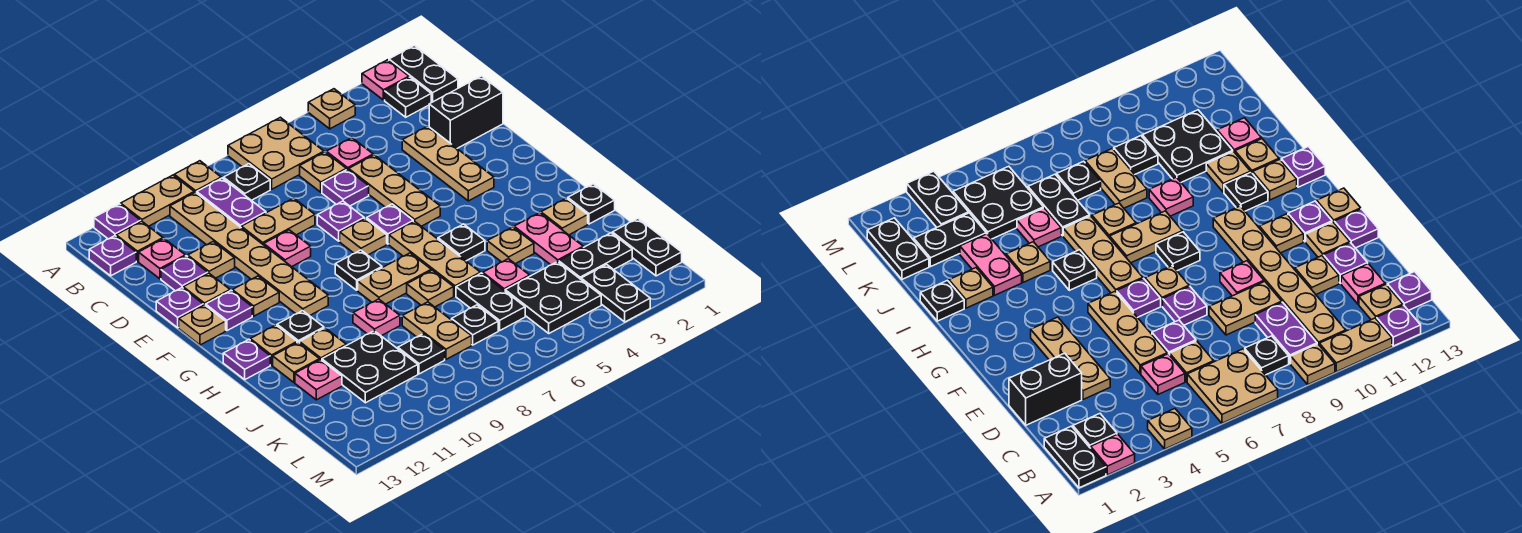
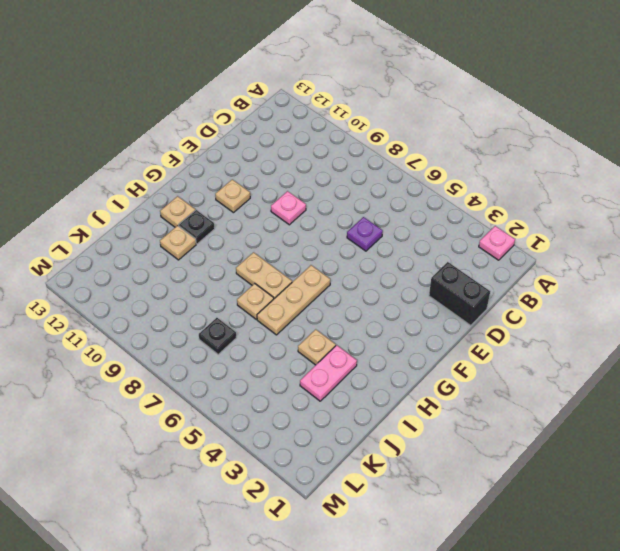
none -> black 1x2 plate [389,45,458,103]
none -> tan 1x1 plate [308,89,355,129]
none -> tan 2x2 plate [228,117,324,189]
none -> tan 1x1 plate [174,161,221,193]

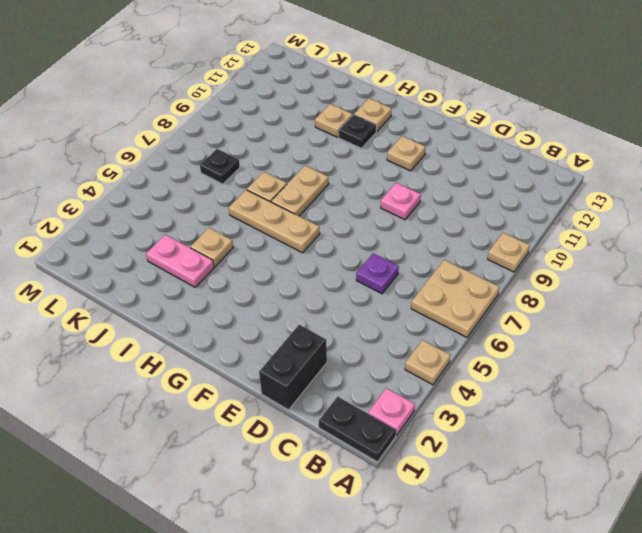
none -> tan 1x2 plate [121,175,194,226]
none -> purple 1x1 plate [94,204,141,239]
none -> black 1x1 plate [385,77,431,117]
none -> black 1x1 plate [224,164,270,200]

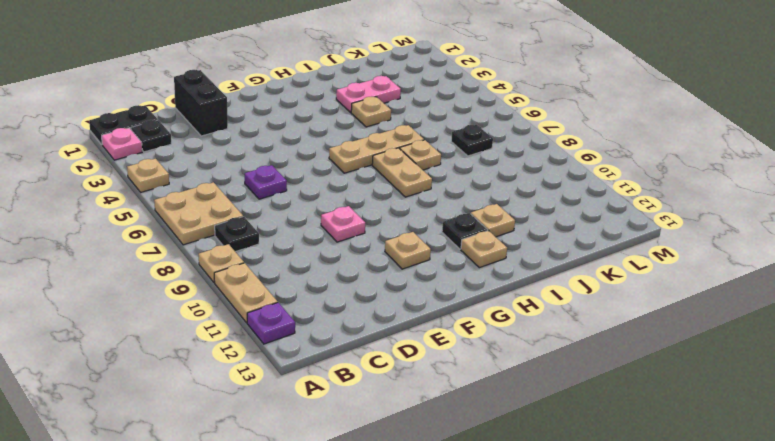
none -> purple 1x2 plate [197,178,266,227]
none -> tan 1x6 plate [170,192,328,316]
none -> tan 1x1 plate [116,221,163,261]
none -> purple 1x1 plate [89,236,136,276]

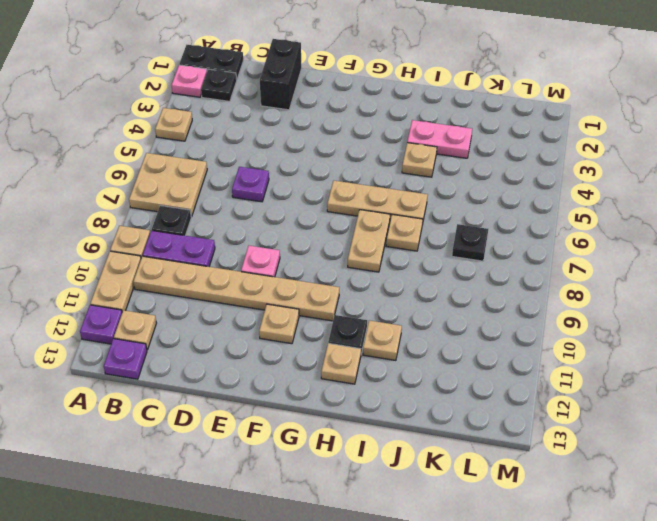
none -> pink 1x1 plate [326,138,373,170]
none -> tan 1x1 plate [300,152,346,192]
none -> pink 1x1 plate [139,239,185,279]
none -> tan 1x3 plate [402,126,494,201]

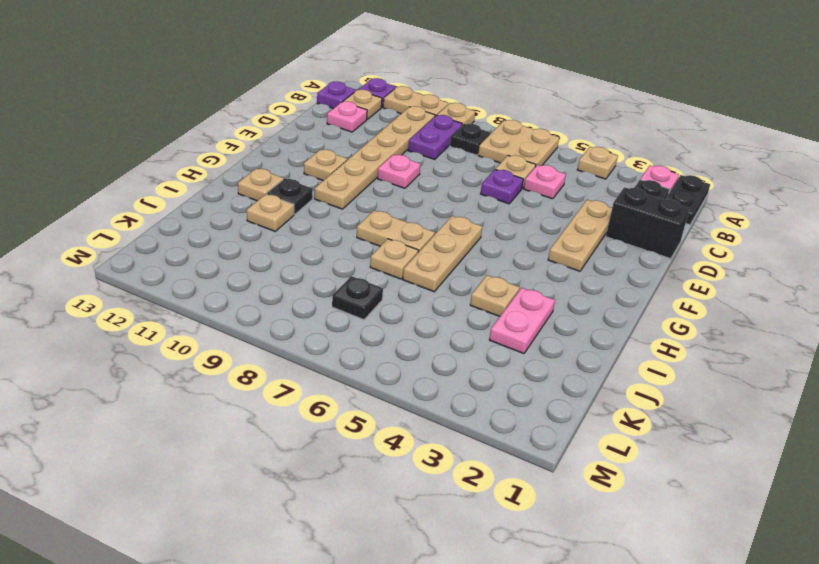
none -> tan 1x3 plate [349,155,440,226]
none -> tan 1x2 plate [241,198,315,245]
none -> tan 1x1 plate [188,241,235,278]
none -> purple 1x1 plate [161,256,208,291]

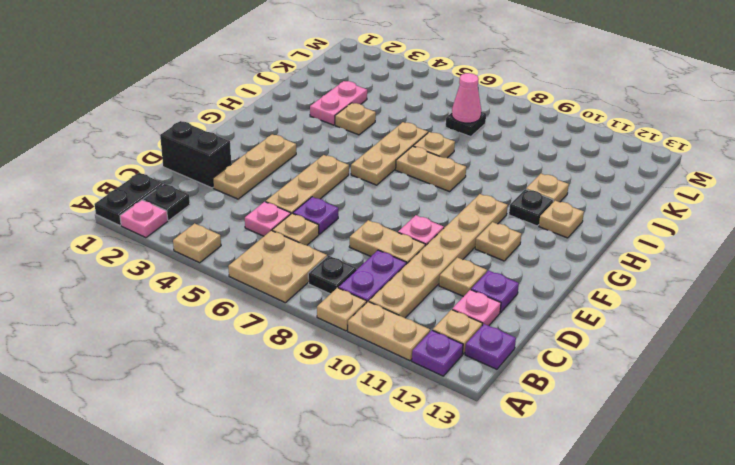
pink 1x1 cone [452,73,481,123] -> none
none -> purple 1x1 plate [317,201,365,241]
none -> tan 1x1 plate [183,273,230,306]
none -> purple 1x1 plate [156,288,203,328]
none -> purple 1x1 plate [367,204,413,244]

